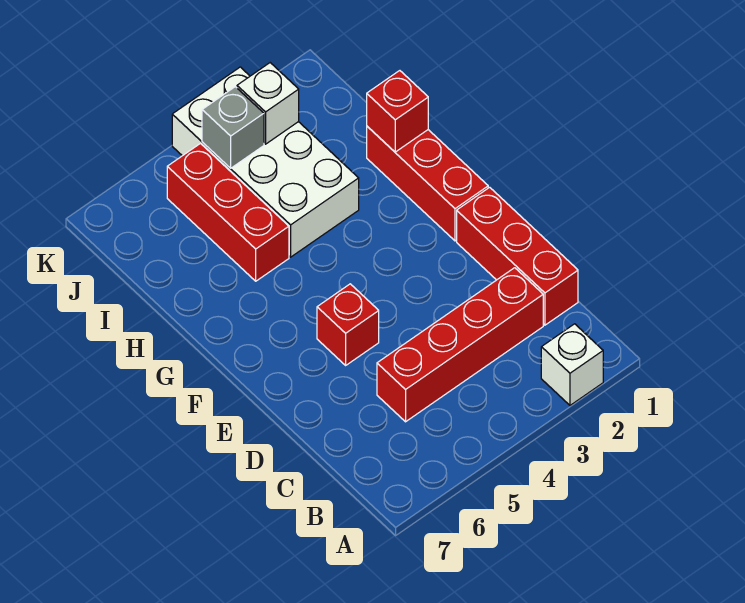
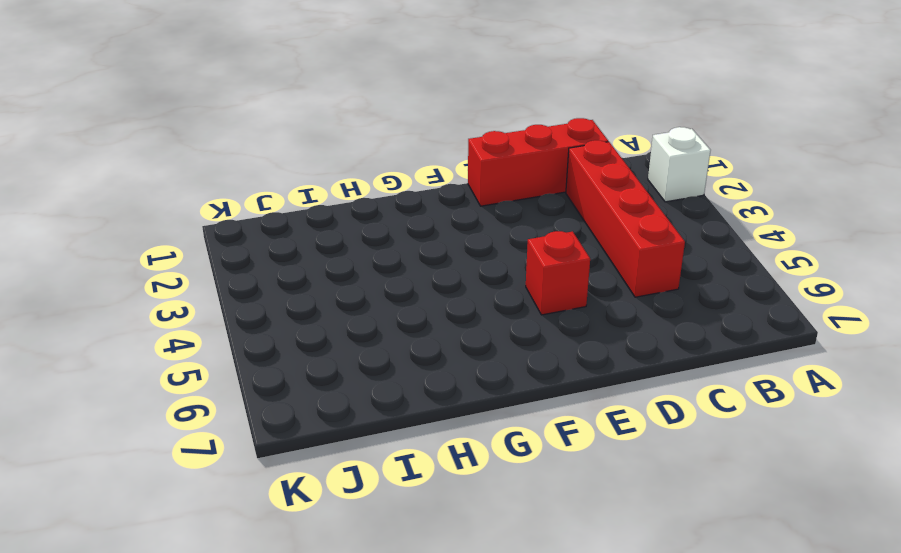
none -> red 1x3 brick [367,126,488,241]
none -> white 2x4 brick [172,67,359,257]

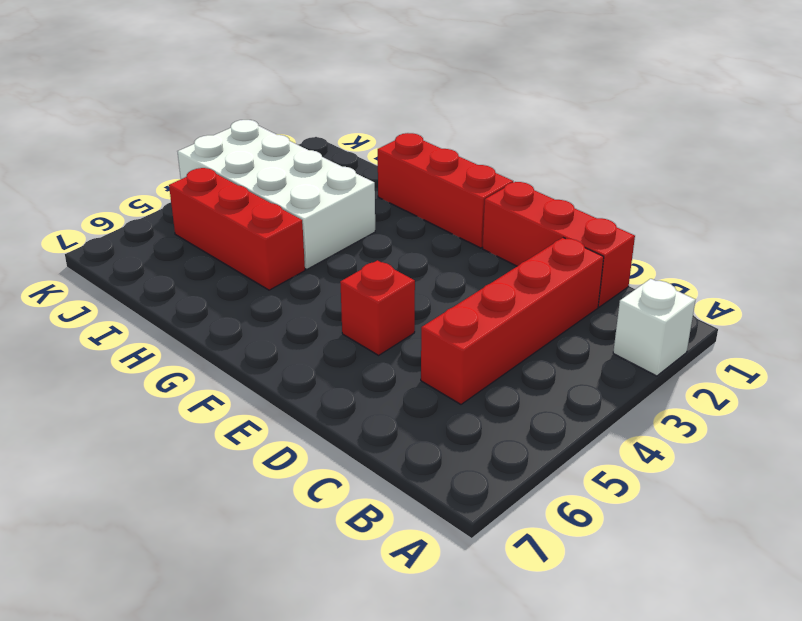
none -> red 1x1 brick [367,71,428,152]
none -> white 1x1 brick [237,63,299,144]

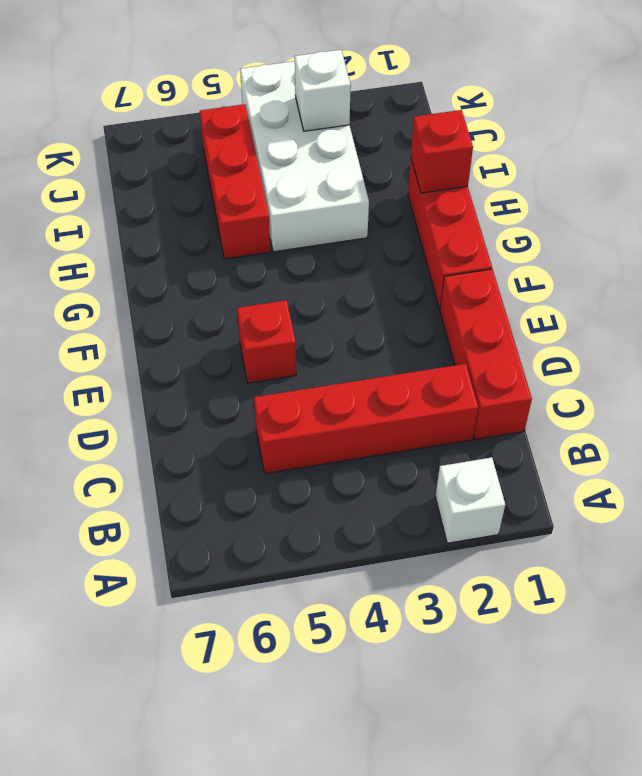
none -> grey 1x1 brick [202,87,264,168]

